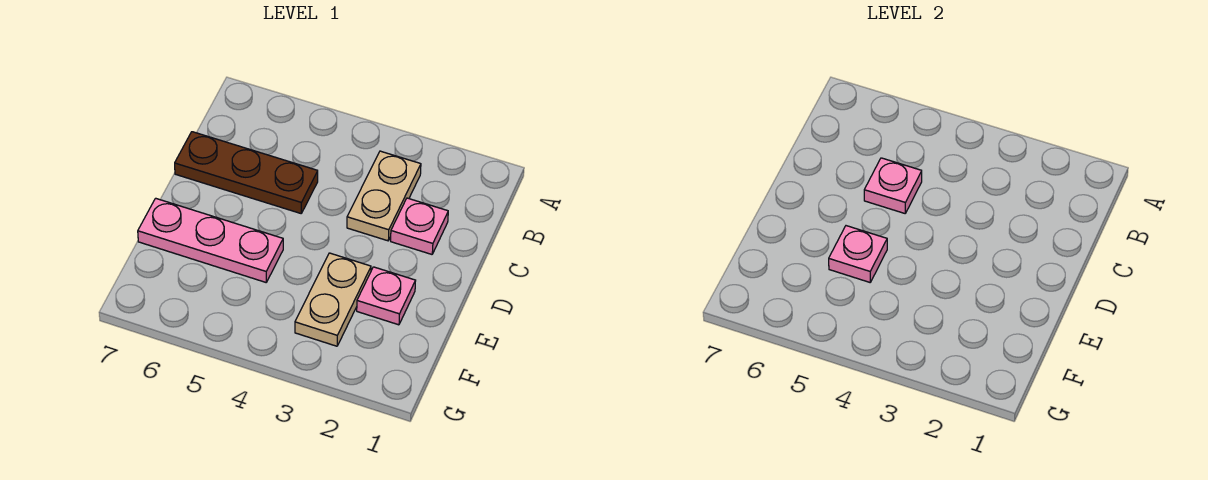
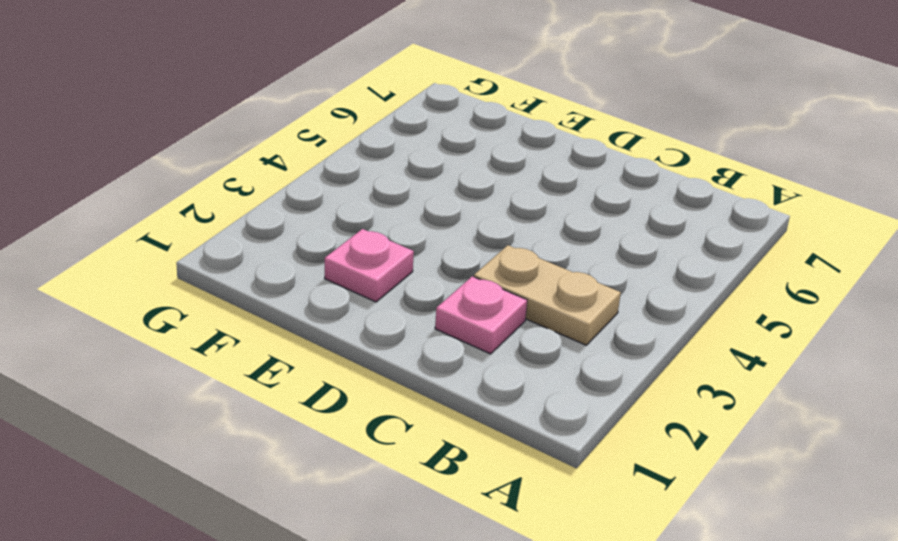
none -> brown 1x3 plate [175,132,318,213]
none -> tan 1x2 plate [295,253,371,346]

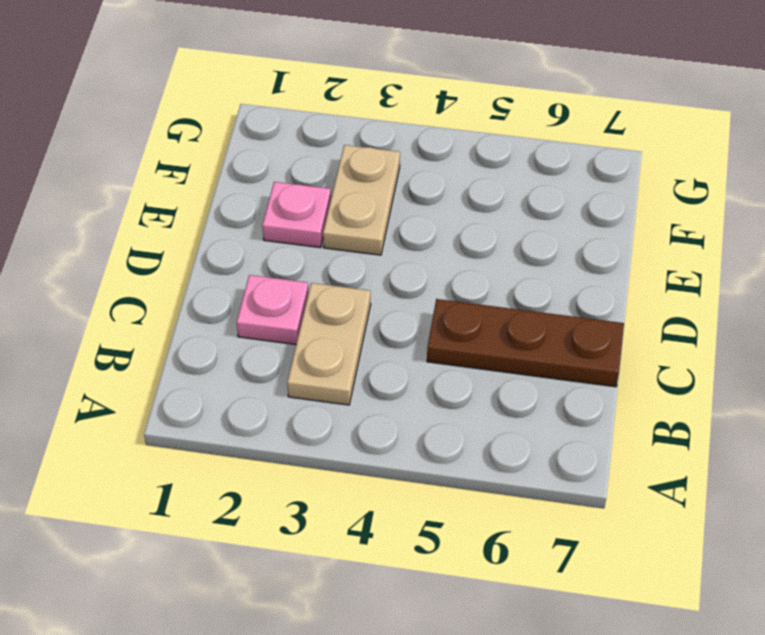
none -> pink 1x3 plate [138,198,283,282]
none -> pink 1x1 plate [864,158,922,213]

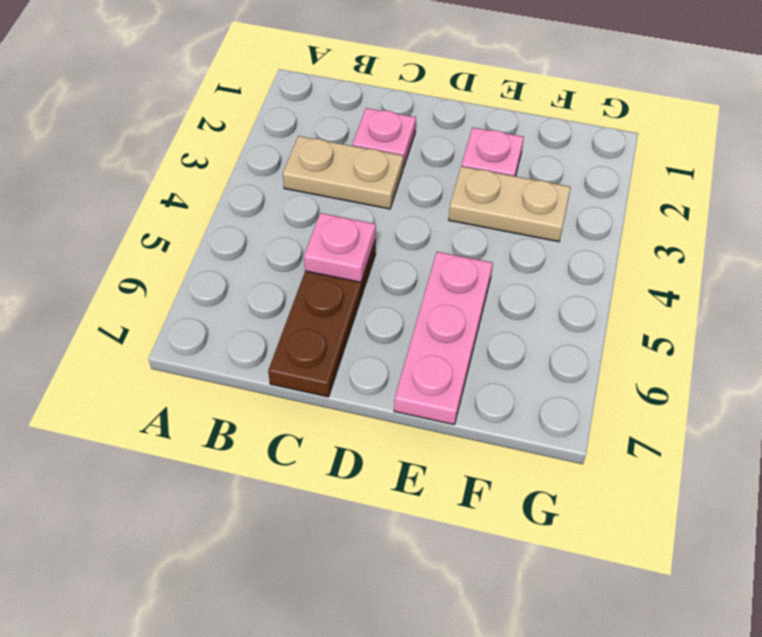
none -> pink 1x1 plate [829,226,887,282]

